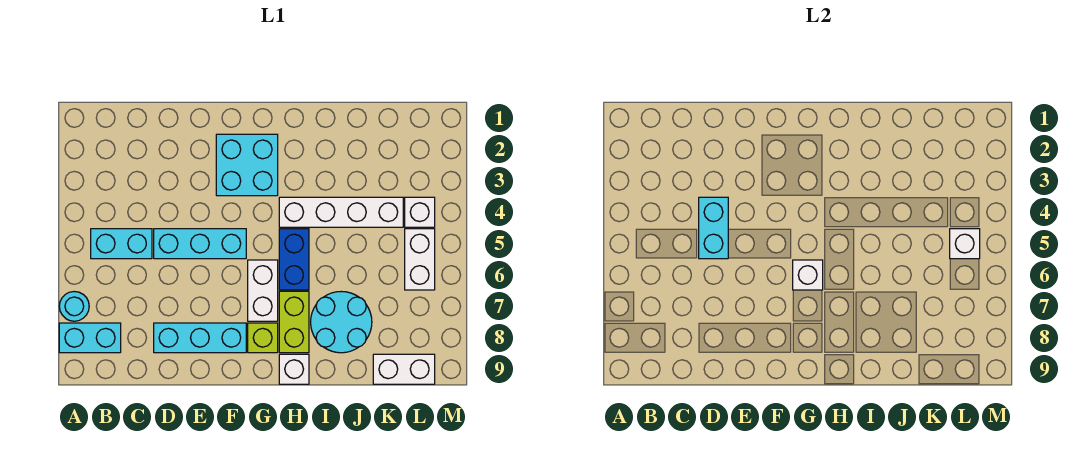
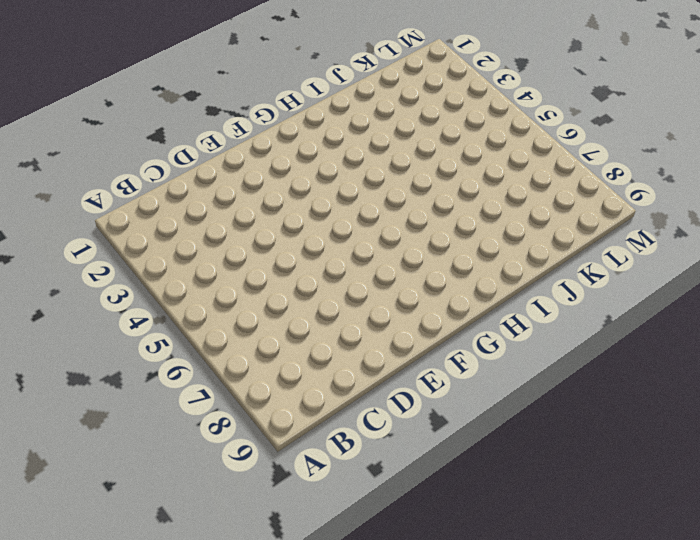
none -> cyan 1x1 round brick [59,292,89,321]
none -> cyan 1x2 brick [59,323,121,353]
none -> cyan 1x2 brick [91,229,152,259]

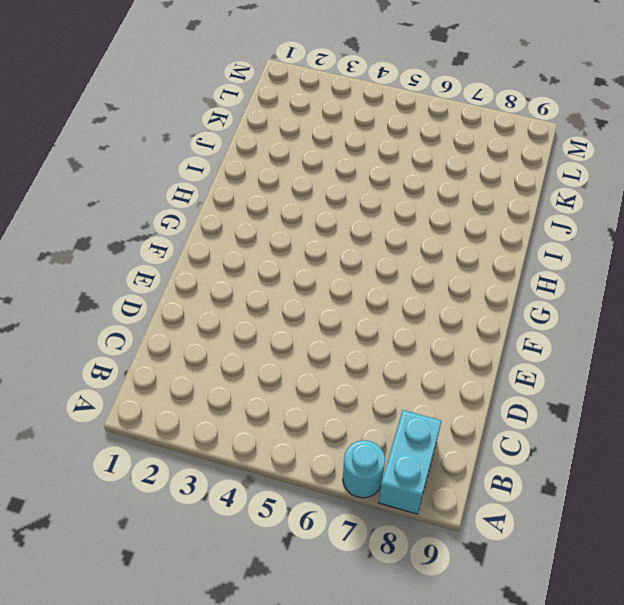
none -> cyan 1x2 brick [91,229,152,259]
none -> cyan 1x3 brick [154,229,246,259]
none -> cyan 1x3 brick [154,323,246,353]

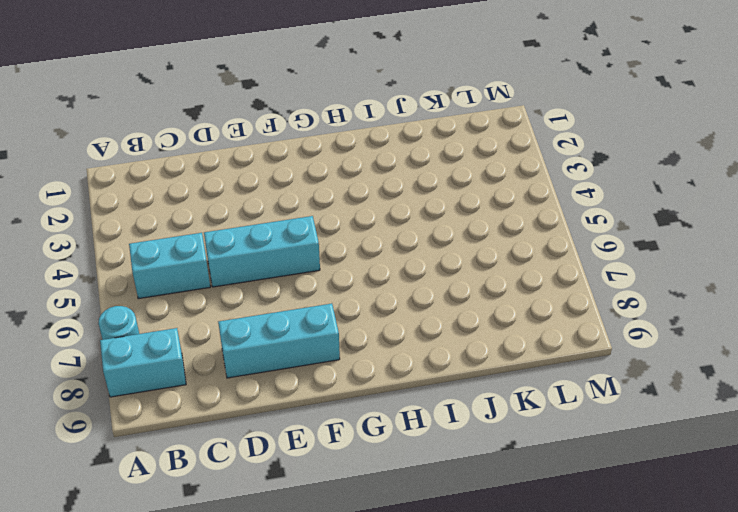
none -> cyan 2x2 brick [216,134,278,196]
none -> white 1x2 brick [248,260,278,321]
none -> lime 1x1 brick [248,323,278,353]

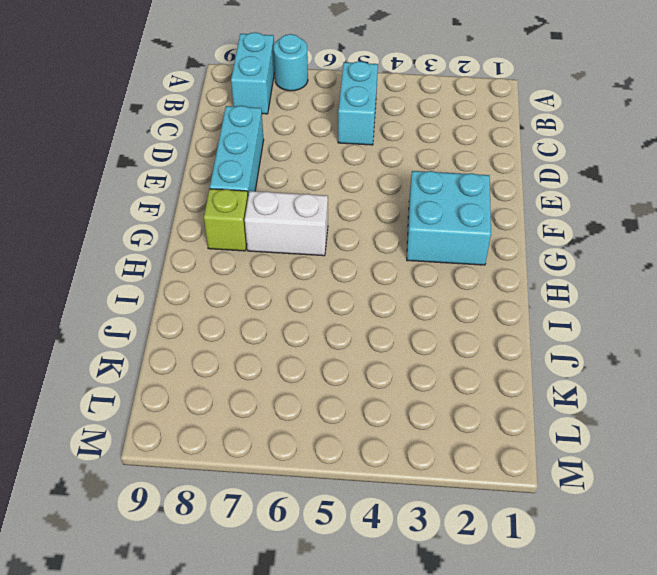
none -> cyan 1x3 brick [154,229,246,259]
none -> white 1x4 brick [279,197,403,227]
none -> blue 1x2 brick [279,229,309,290]

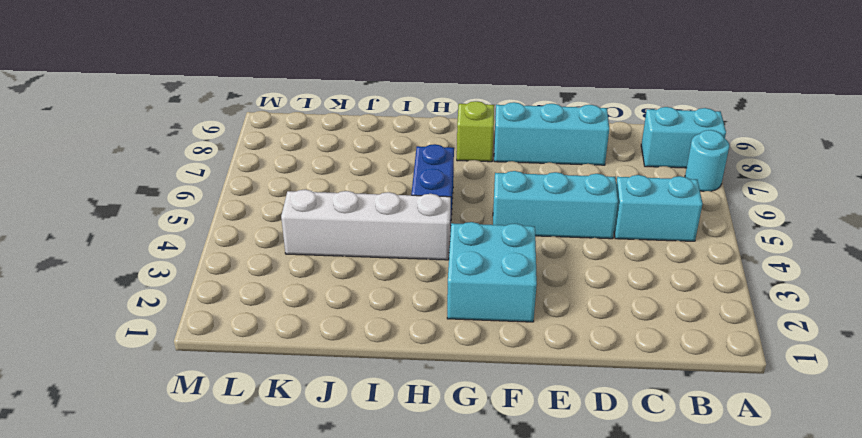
none -> white 1x2 brick [248,260,278,321]
none -> lime 1x2 brick [279,291,309,353]
none -> white 1x1 brick [279,354,309,384]

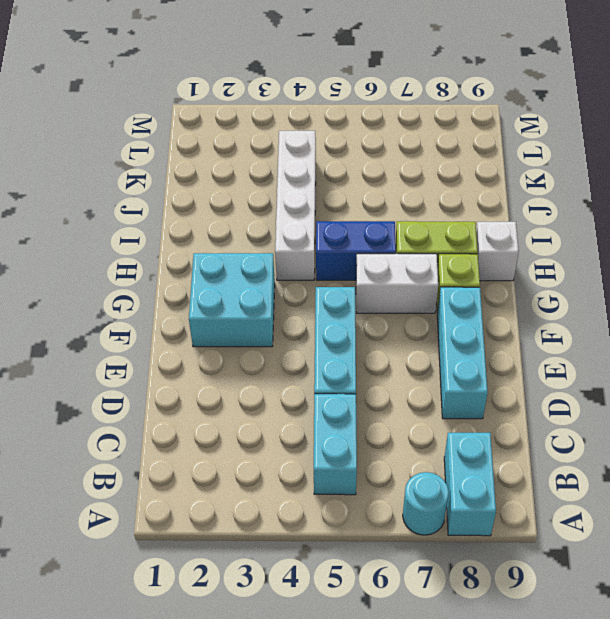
none -> cyan 2x2 round brick [311,291,372,353]
none -> white 1x2 brick [373,354,435,384]
none -> white 1x1 brick [405,197,435,227]

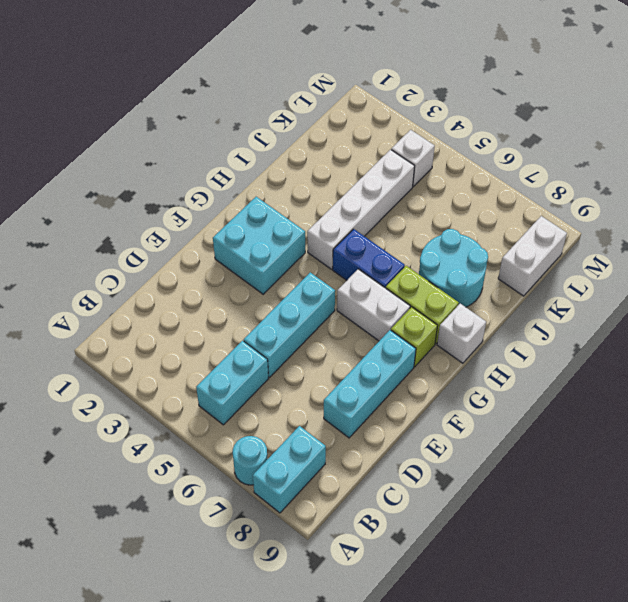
none -> white 1x2 brick [405,229,435,290]
none -> cyan 1x2 brick [699,197,728,259]
none -> white 1x1 brick [793,260,823,290]

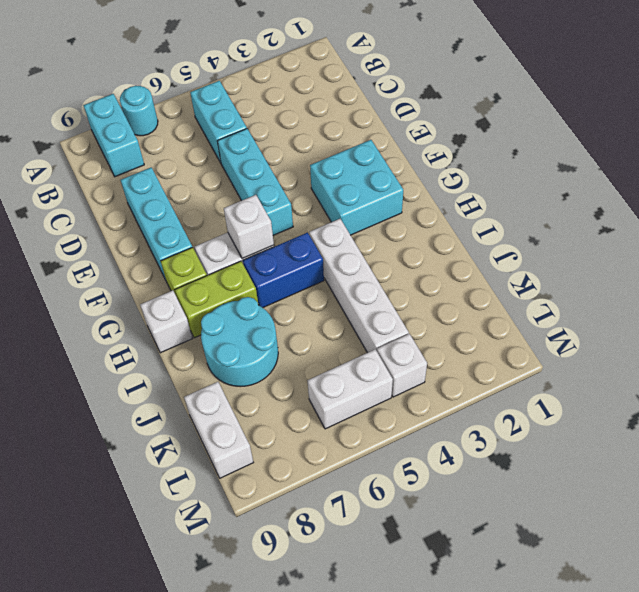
none -> cyan 1x2 brick [699,197,728,259]
none -> white 1x1 brick [950,229,980,259]

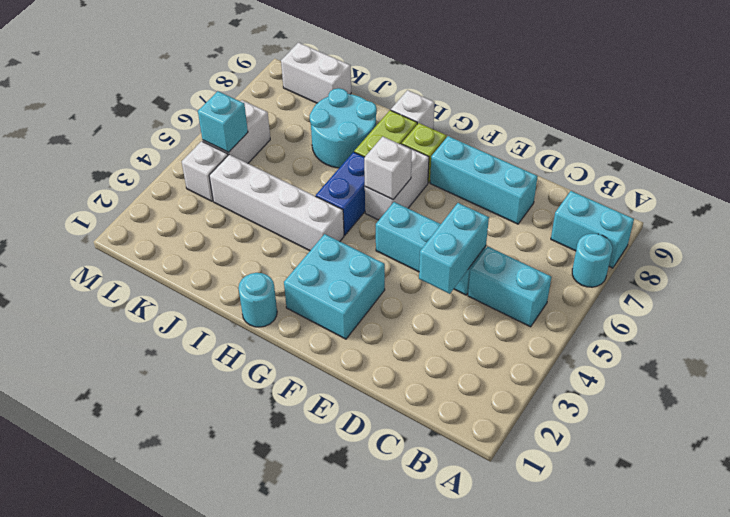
cyan 1x1 round brick [238,273,277,327] -> none
cyan 1x1 brick [198,91,248,152] -> white 1x1 brick [950,229,980,259]

